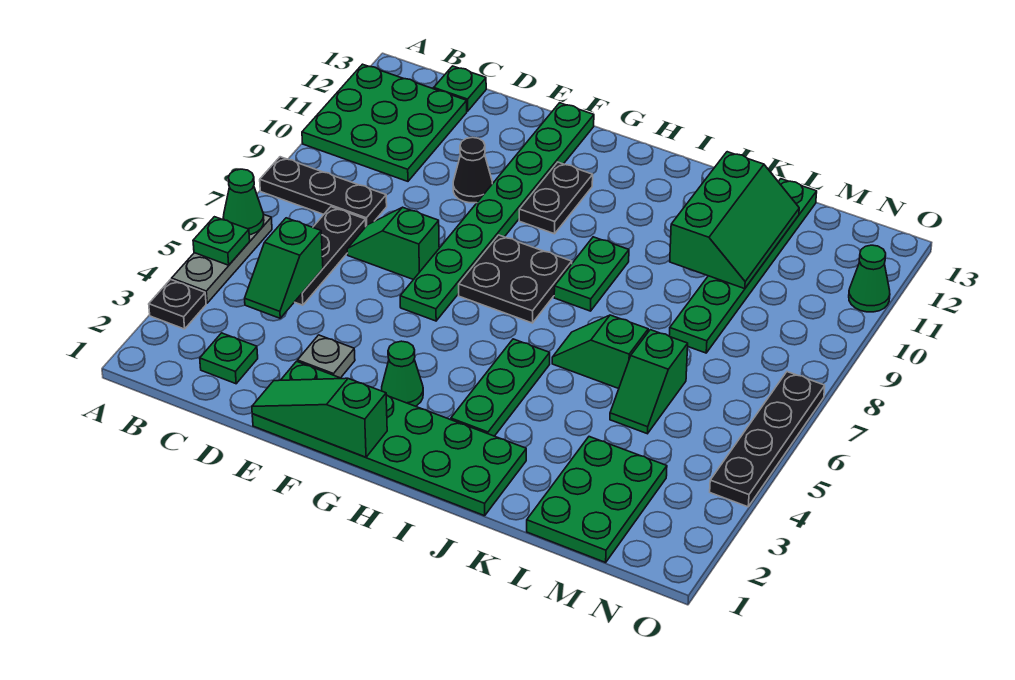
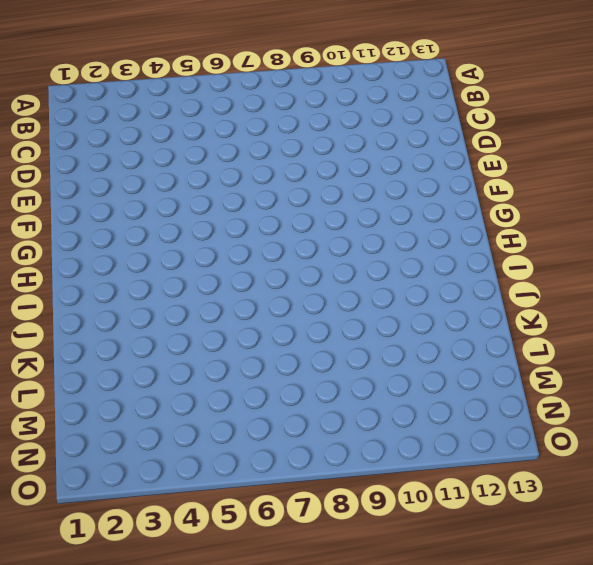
none -> black 1x1 plate [149,279,206,329]
none -> grey 1x3 plate [172,215,272,303]
none -> black 1x3 plate [260,157,387,226]

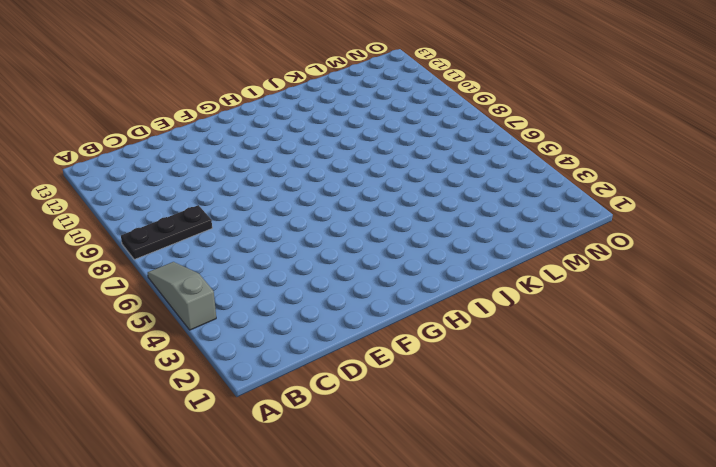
grey 1x3 slope [148,262,216,330] -> grey 1x3 plate [172,215,272,303]
none -> black 1x1 plate [149,279,206,329]
none -> green 3x3 plate [302,64,467,181]
none -> green 1x1 plate [200,333,258,384]

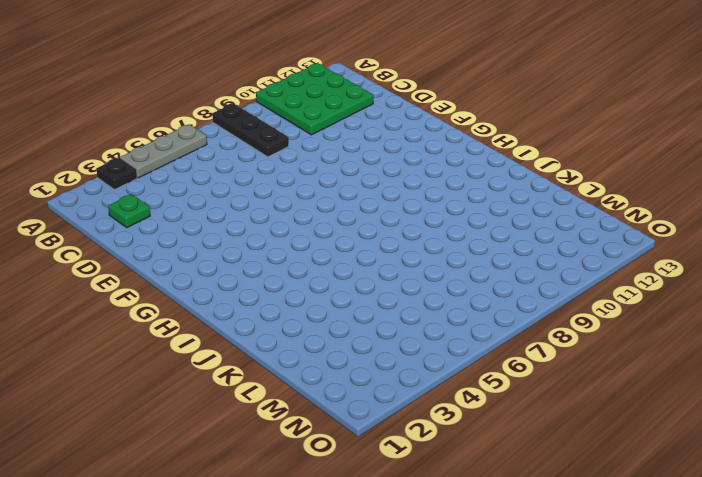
none -> black 1x3 plate [295,207,366,305]
none -> green 1x1 plate [434,66,486,111]
none -> green 1x2 slope [347,207,439,280]

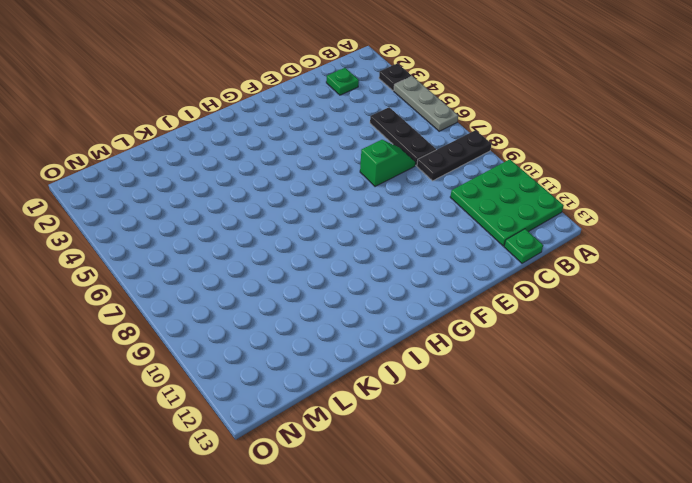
none -> green 2x6 plate [252,361,526,516]
none -> grey 1x1 plate [298,335,355,378]
none -> black 1x1 cone [453,137,492,203]

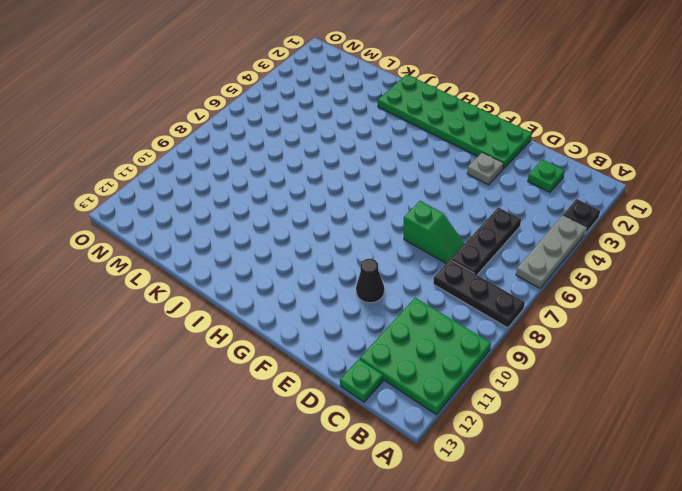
none -> green 1x8 plate [400,103,594,321]
none -> green 1x1 cone [382,341,423,406]
none -> black 2x2 plate [459,235,572,323]

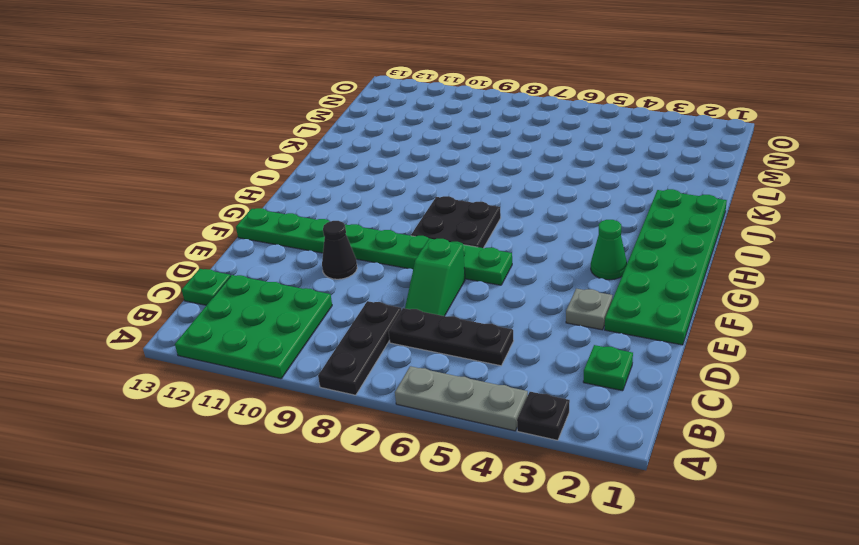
none -> black 1x2 plate [519,162,593,234]
none -> green 1x3 plate [451,339,550,436]
none -> green 1x2 plate [554,237,629,311]

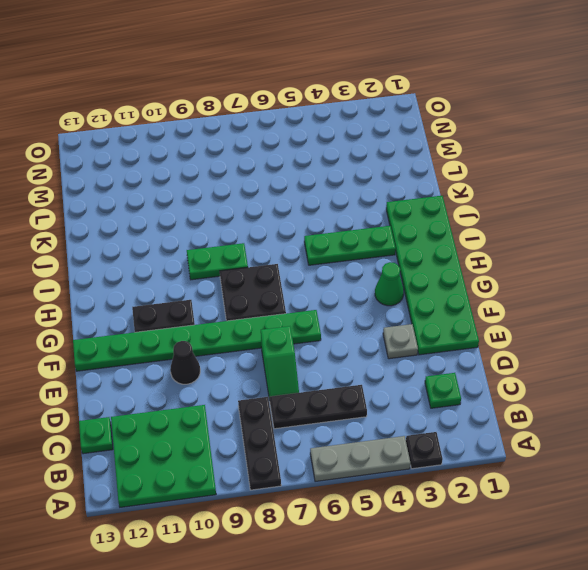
none -> green 1x2 slope [552,315,648,389]
none -> green 2x3 plate [527,437,667,562]
none -> green 1x2 slope [610,330,688,434]

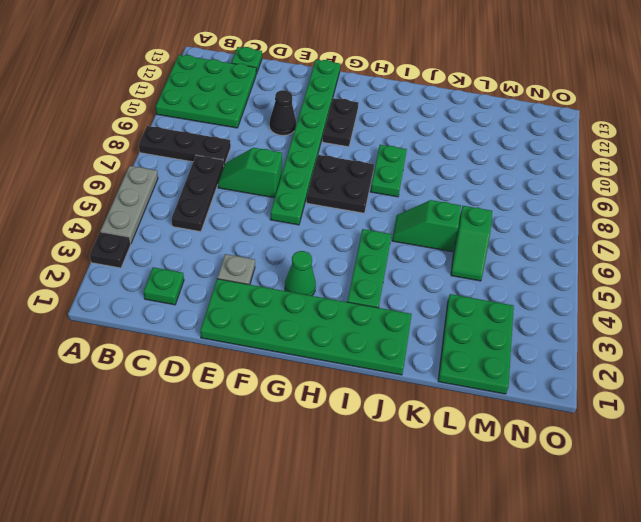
none -> green 1x6 plate [669,179,817,353]
none -> black 1x4 plate [710,372,825,507]
none -> green 1x1 cone [849,245,890,312]

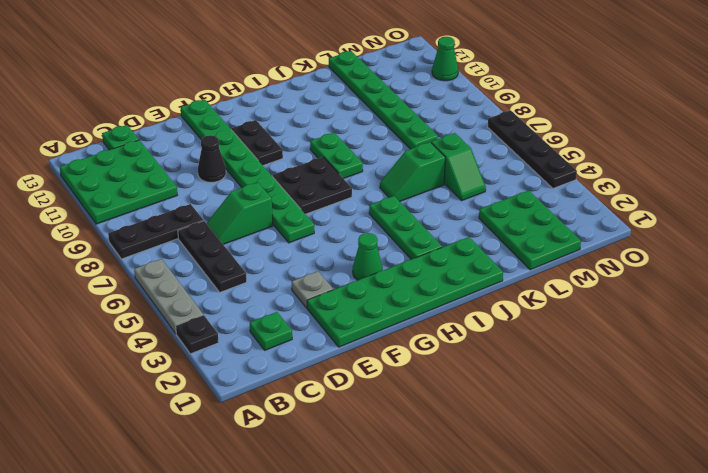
none -> green 1x1 plate [193,217,250,265]
none -> green 1x1 cone [223,169,264,235]
none -> green 1x2 slope [245,218,323,318]

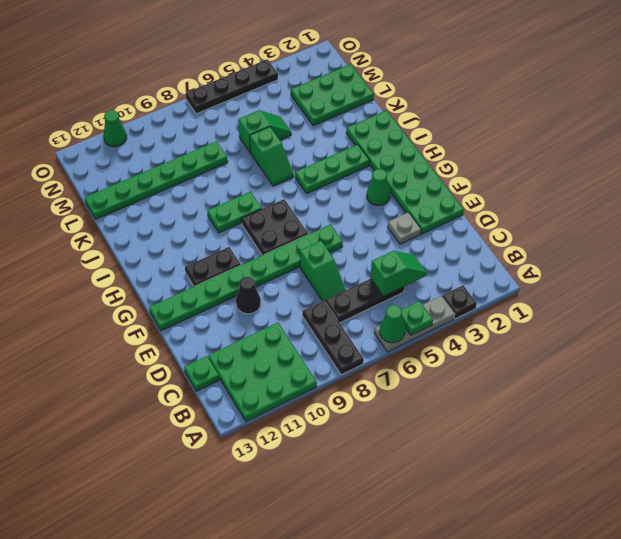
none -> green 1x1 plate [200,333,258,384]
none -> green 1x3 slope [252,378,387,457]
none -> green 2x3 slope [670,152,799,289]

